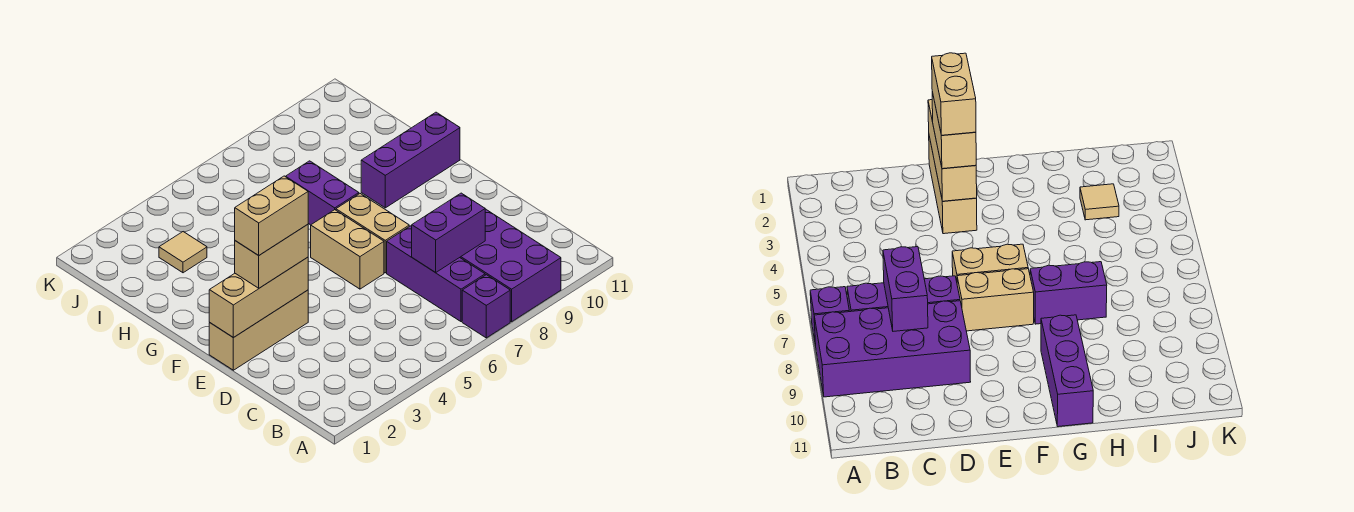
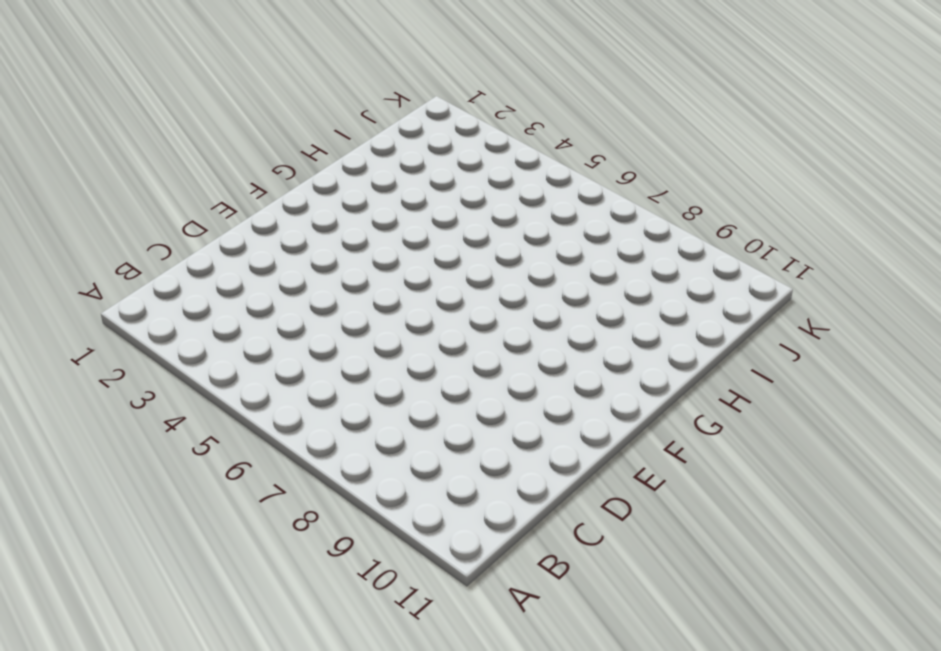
none -> purple 1x1 brick [462,275,510,338]
none -> purple 2x4 brick [460,209,561,322]
none -> purple 1x3 brick [387,226,485,322]

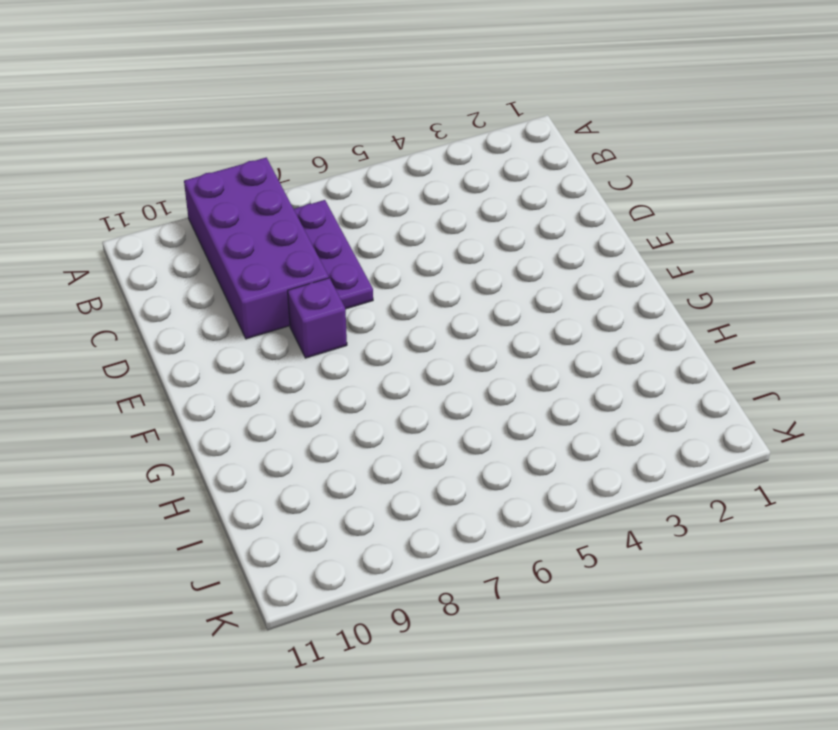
purple 1x3 plate [294,200,373,309] -> purple 1x3 brick [387,226,485,322]
purple 1x1 brick [288,278,347,358] -> purple 1x1 brick moved to [462,275,510,338]
none -> tan 1x3 brick [209,290,308,370]
none -> tan 1x2 brick [311,210,384,289]
none -> tan 1x2 brick [336,194,409,273]

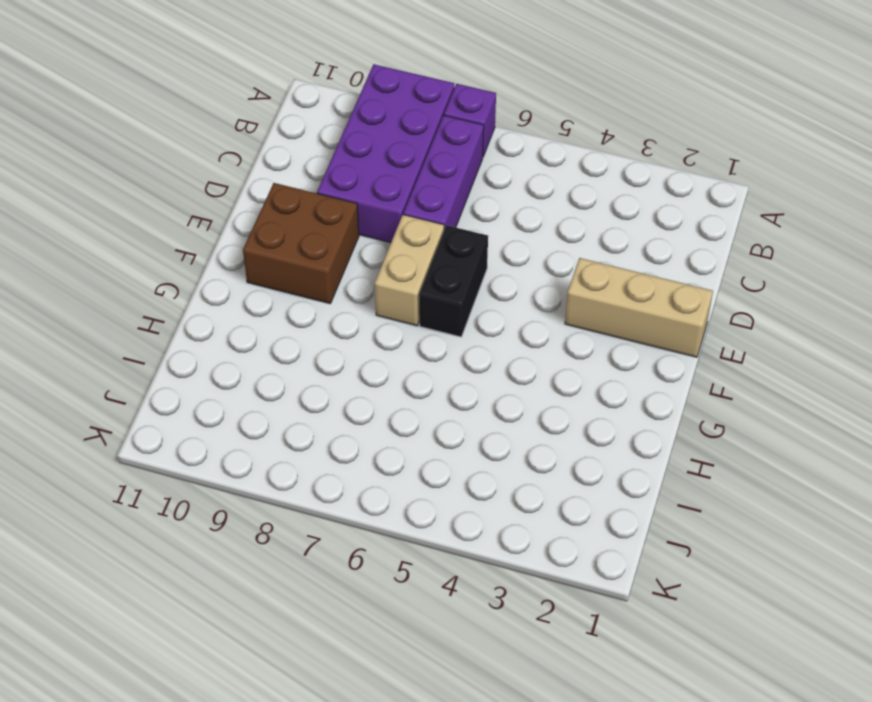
black 1x2 brick [419,225,488,337] -> tan 1x2 brick [311,210,384,289]
brown 2x2 brick [243,183,359,304] -> none
none -> purple 1x2 brick [285,161,359,225]
none -> purple 1x3 brick [361,112,460,208]
none -> tan 1x1 tile [159,232,207,273]

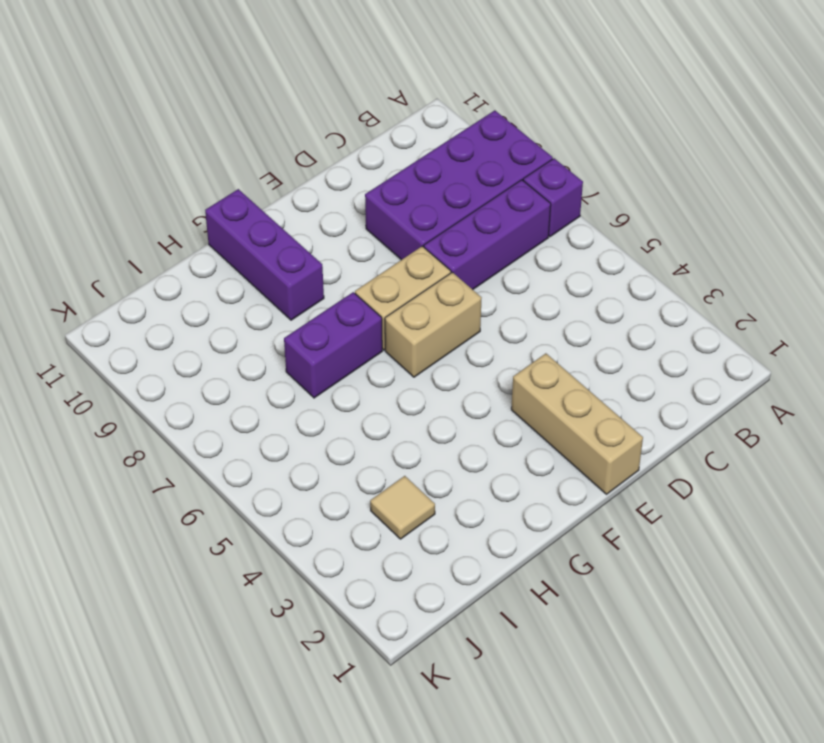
none -> purple 1x2 brick [412,193,485,273]
none -> tan 1x3 brick [209,257,308,338]
none -> tan 1x2 brick [235,224,308,288]

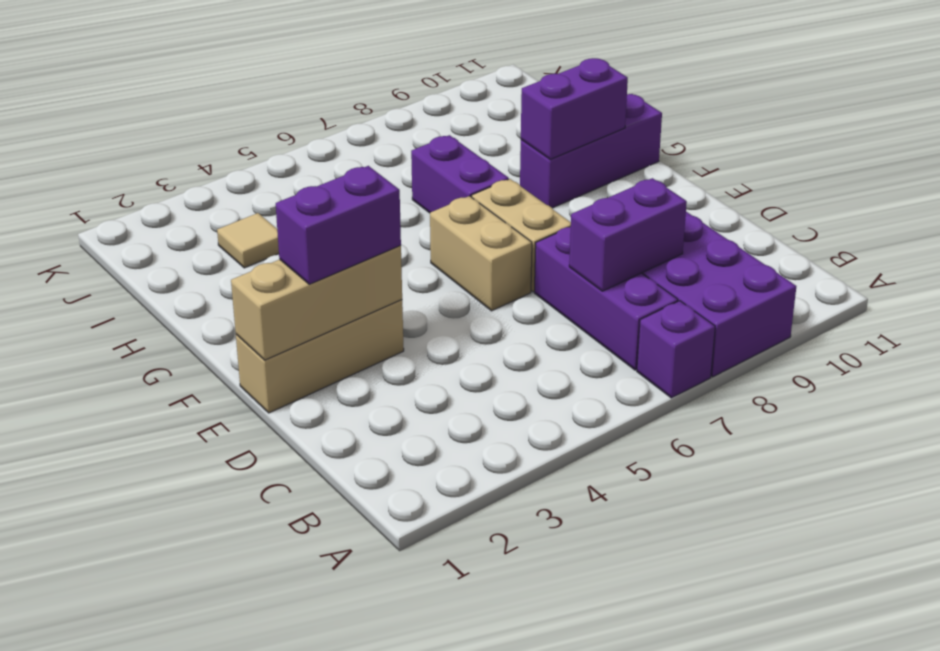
purple 1x2 brick [276,166,401,284] -> tan 1x2 brick [235,224,308,288]
purple 1x2 brick [521,58,628,159] -> none
none -> tan 1x2 brick [235,176,308,255]

